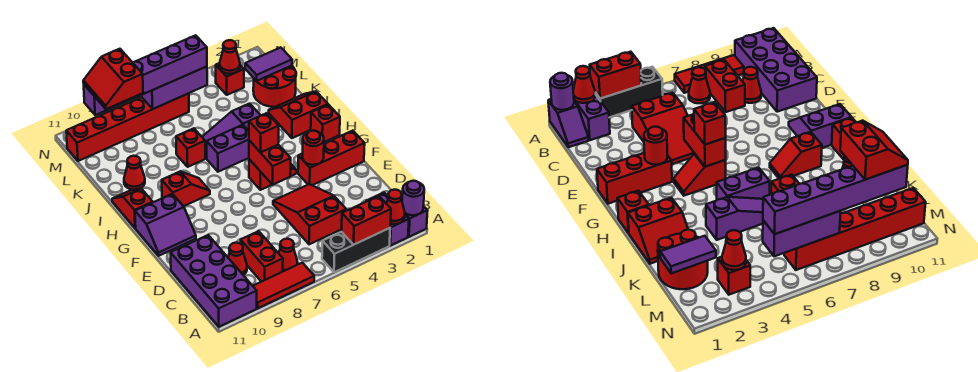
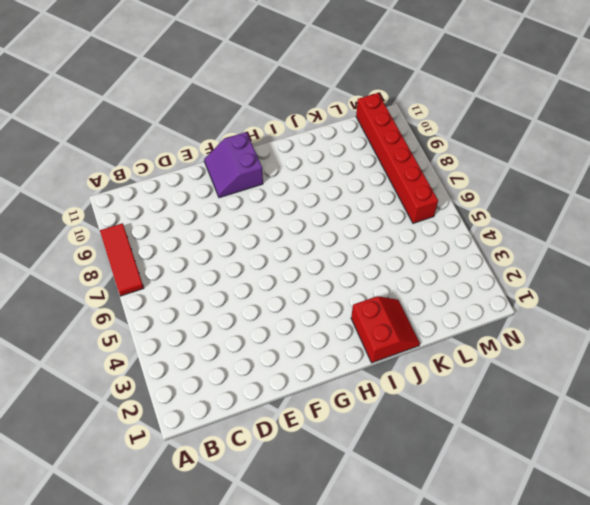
none -> purple 1x2 slope [401,199,428,237]
none -> purple 1x2 brick [367,193,409,246]
none -> black 1x3 brick [322,228,390,272]
none -> purple 2x4 brick [171,235,257,327]

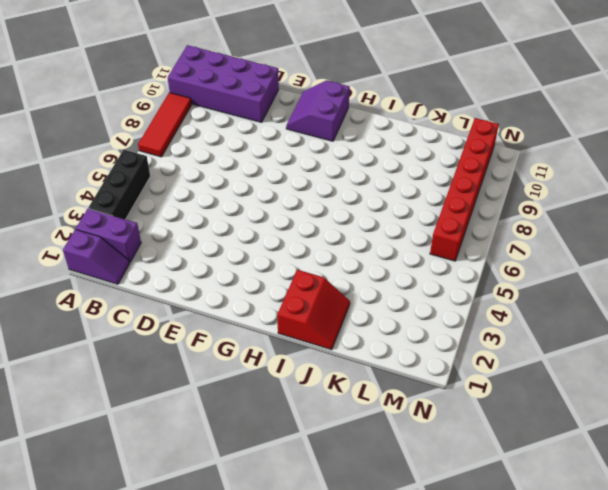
none -> red 1x1 cone [279,239,298,271]
none -> red 1x2 brick [241,231,283,282]
none -> red 2x3 slope [273,184,346,244]
none -> red 1x1 cone [228,243,247,275]

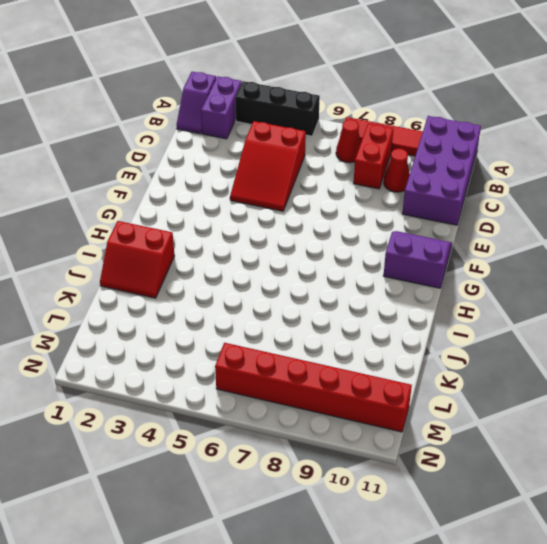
none -> red 1x3 brick [298,131,365,185]
none -> red 1x2 slope [249,159,297,190]
none -> red 1x1 brick [311,105,340,142]
none -> red 1x2 slope [162,171,210,206]

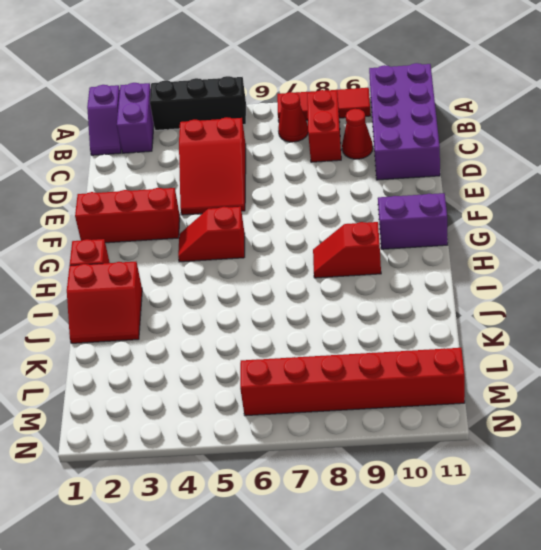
none -> red 1x2 slope [112,189,153,228]
none -> purple 1x2 brick [206,125,249,172]
none -> purple 1x3 slope [202,104,261,158]
none -> red 1x1 brick [176,128,205,167]

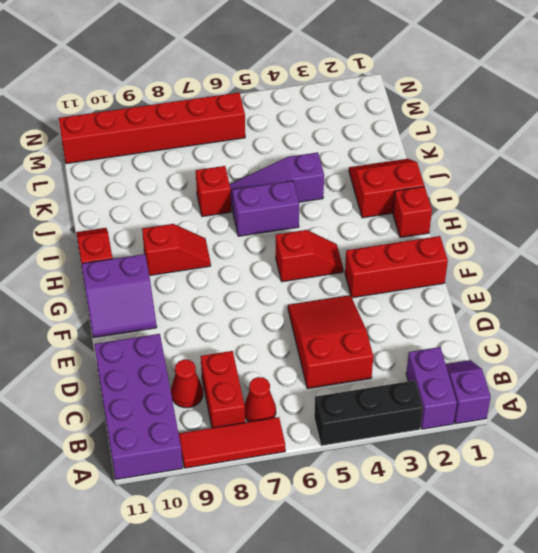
none -> red 1x1 cone [124,156,145,190]
none -> red 2x2 round brick [253,66,296,107]
none -> red 1x1 brick [216,63,244,95]
none -> purple 1x1 round brick [402,181,424,215]

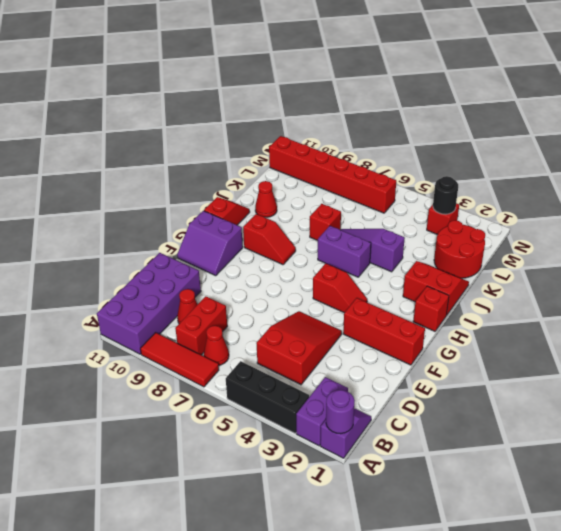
black 1x1 round brick [433,176,458,214] -> red 1x1 cone [219,40,240,74]
none -> red 1x1 cone [386,190,405,224]
none -> red 1x2 brick [341,196,391,245]
none -> red 1x1 round brick [302,131,324,165]
none -> red 1x2 brick [249,140,291,185]

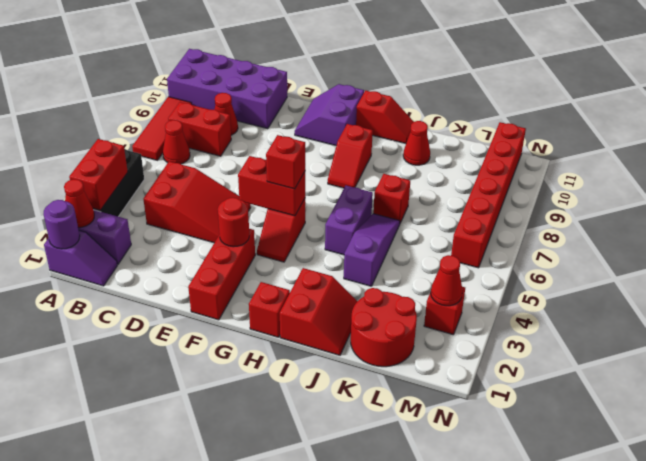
none -> purple 1x2 tile [245,48,292,81]
none -> purple 1x3 brick [142,66,207,109]
none -> purple 1x6 brick [84,35,207,115]
none -> red 2x2 slope [83,49,143,109]

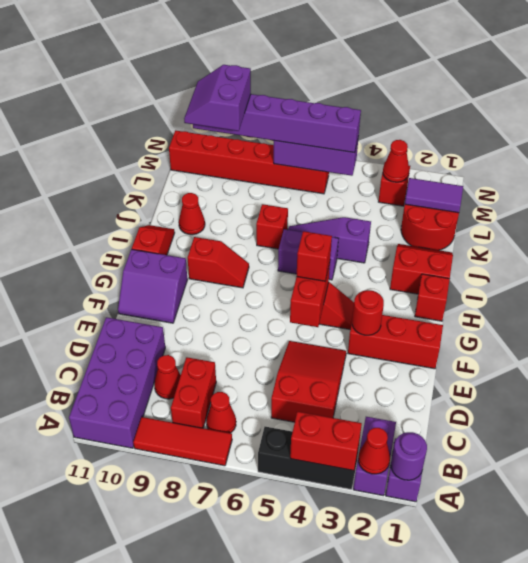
purple 2x2 slope [184,65,251,131] -> red 2x2 slope [83,49,143,109]

